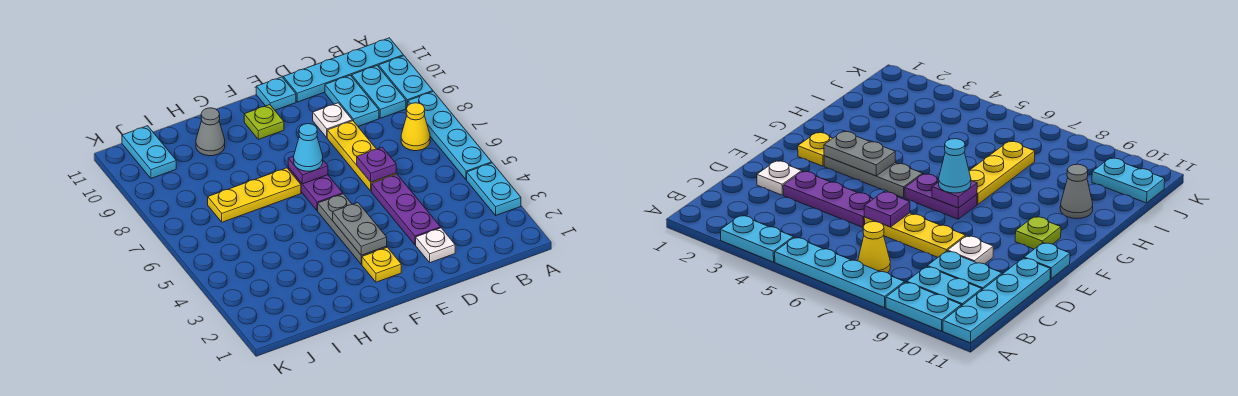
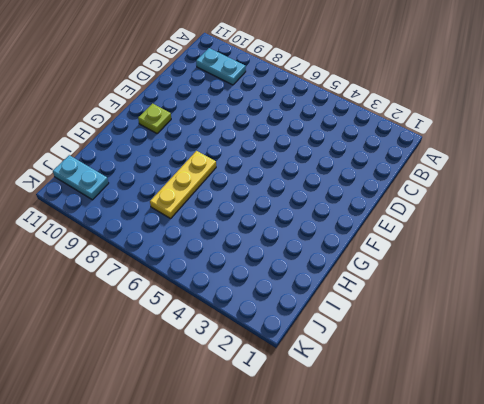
none -> cyan 1x2 plate [467,163,521,215]
none -> cyan 1x4 plate [408,91,492,180]
none -> cyan 1x2 plate [379,56,433,108]

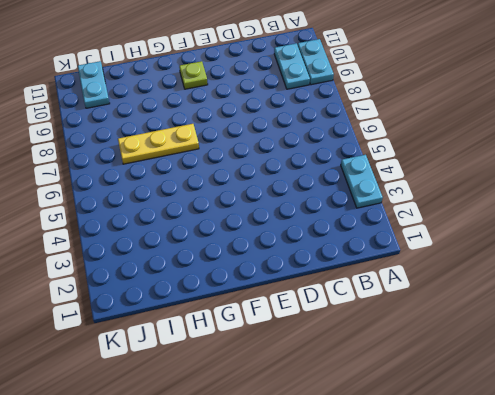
none -> cyan 1x4 plate [408,91,492,180]
none -> cyan 1x4 plate [283,38,403,102]
none -> yellow 1x1 cone [401,103,430,151]

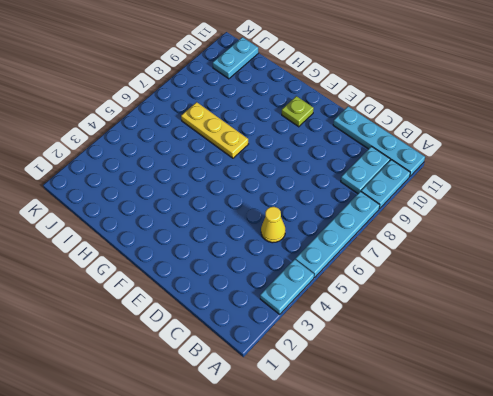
yellow 1x1 cone [261,207,285,243] -> yellow 1x1 cone moved to [401,103,430,151]
none -> cyan 1x2 plate [325,75,379,126]
none -> white 1x1 plate [416,228,455,263]
none -> purple 1x3 plate [372,174,440,245]

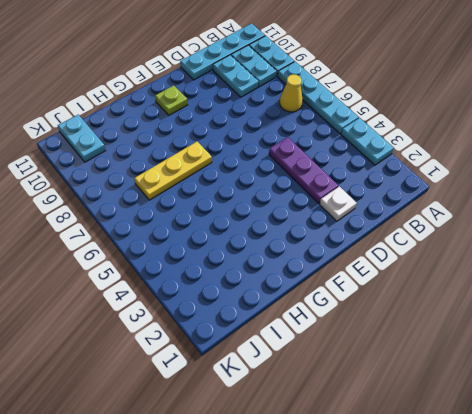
none -> yellow 1x3 plate [327,121,396,191]
none -> white 1x1 plate [313,103,352,138]
none -> cyan 1x1 plate [256,77,296,110]

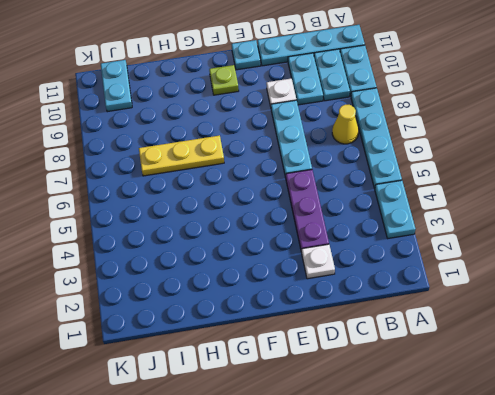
cyan 1x3 plate [271,100,312,177] -> yellow 1x3 plate [327,121,396,191]
none -> yellow 1x1 plate [362,247,401,282]
none -> grey 1x3 plate [318,194,387,264]
none -> purple 1x2 plate [288,167,343,211]

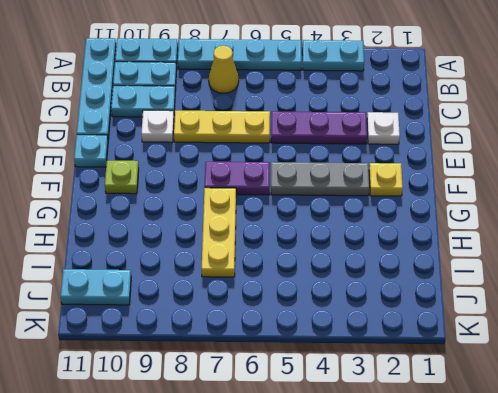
none -> grey 1x1 cone [196,108,225,156]
none -> purple 1x1 plate [357,147,396,182]
none -> grey 1x2 plate [333,203,387,255]

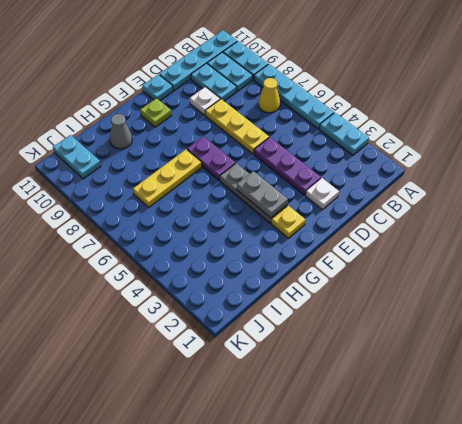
none -> purple 1x1 plate [357,147,396,182]
none -> purple 1x1 plate [288,156,328,184]
none -> cyan 1x1 cone [294,124,323,171]

